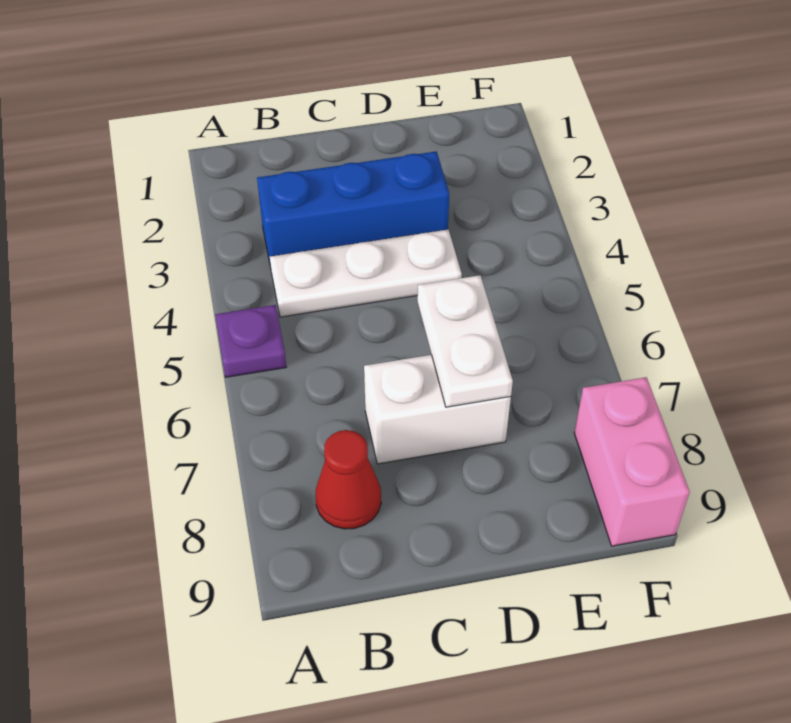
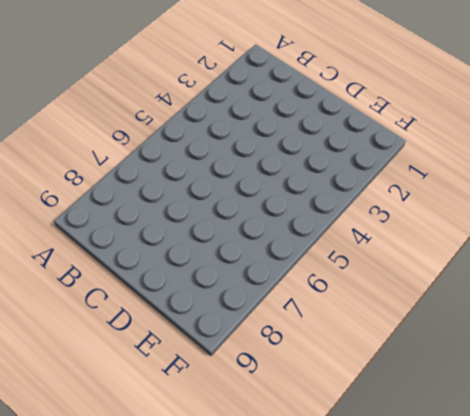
none -> purple 1x1 plate [215,305,286,377]
none -> blue 1x3 brick [257,152,449,266]

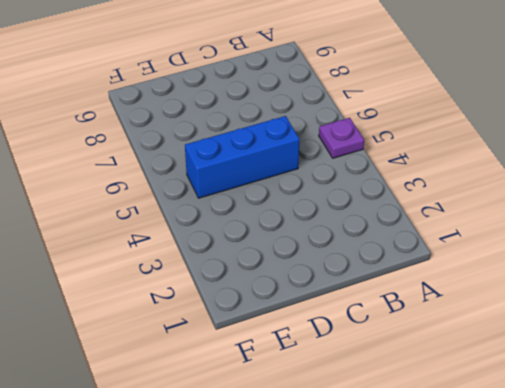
blue 1x3 brick [185,116,300,198] -> blue 1x3 brick moved to [257,152,449,266]
none -> white 1x3 plate [270,230,462,317]
none -> red 1x1 cone [316,430,381,529]

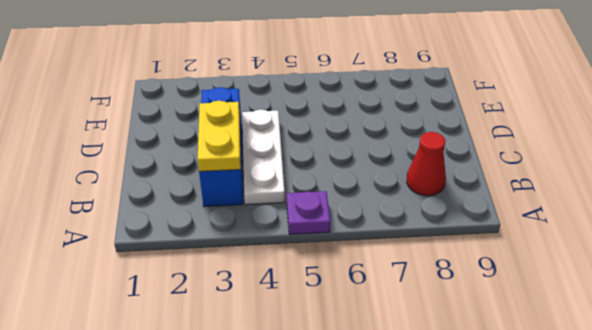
yellow 1x2 plate [198,101,241,171] -> none
none -> white 1x2 brick [364,355,511,464]
none -> pink 1x2 brick [574,377,690,546]

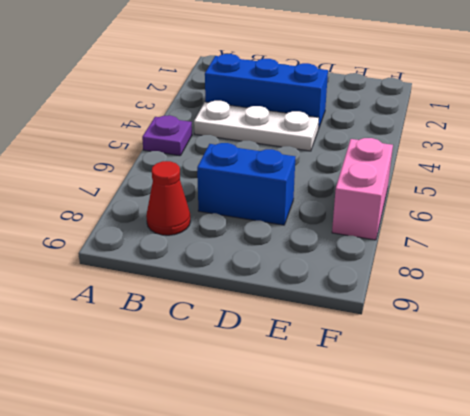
blue 1x2 brick [197,143,295,225] -> white 1x2 brick [364,355,511,464]
pink 1x2 brick [332,138,393,240] -> pink 1x2 brick moved to [574,377,690,546]
none -> white 1x2 plate [417,275,513,407]

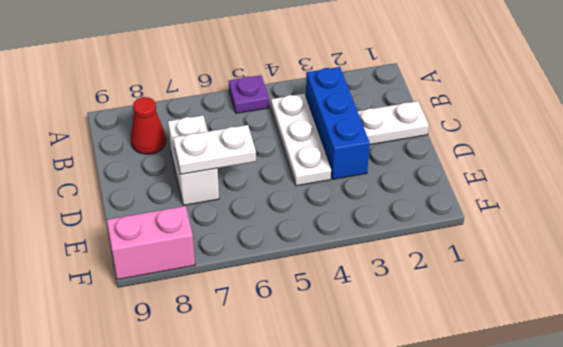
white 1x2 plate [358,101,429,145] -> none

